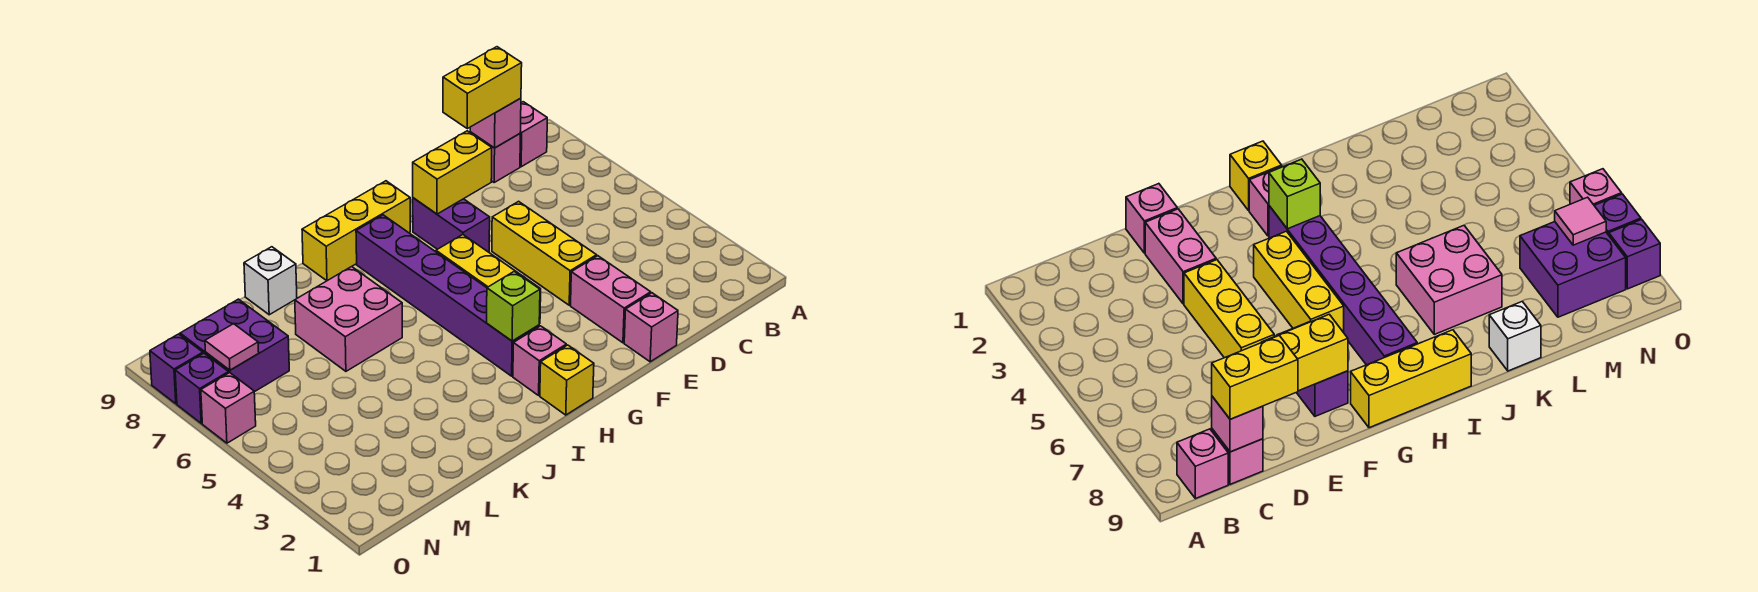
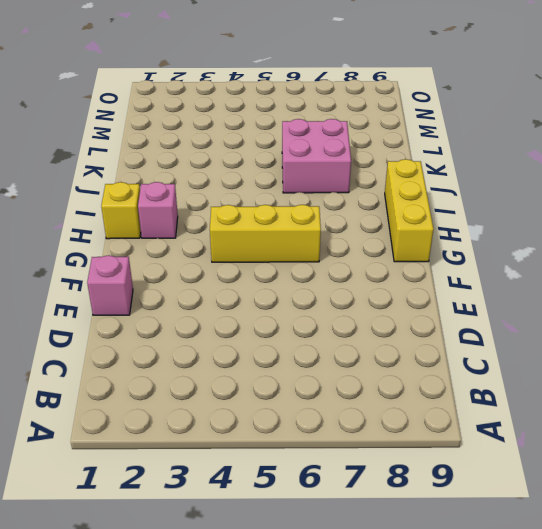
none -> pink 1x1 brick [520,102,547,167]
none -> pink 1x1 brick [470,132,520,182]
none -> pink 1x2 brick [571,256,651,343]

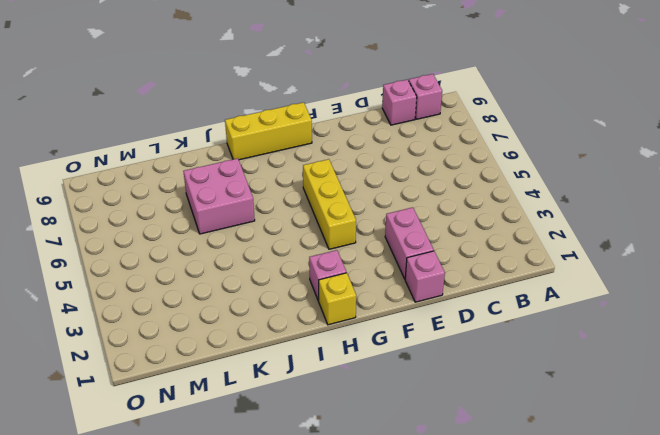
none -> yellow 1x3 brick [492,201,597,305]
none -> purple 1x2 brick [413,198,490,252]
none -> purple 1x6 brick [356,215,539,376]

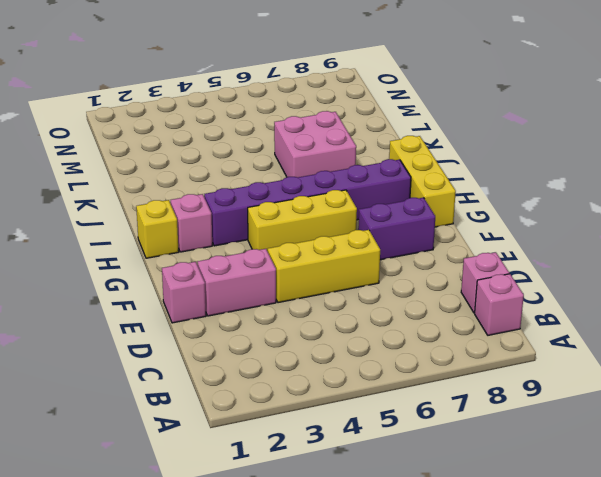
none -> white 1x1 brick [244,247,297,315]
none -> purple 2x2 brick [180,299,289,392]
none -> pink 1x1 brick [201,373,256,443]

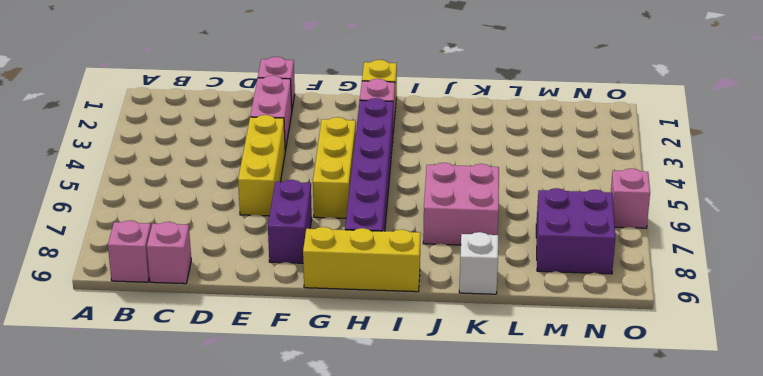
none -> purple 1x1 brick [175,353,229,423]
none -> purple 1x1 brick [150,334,203,404]
none -> pink 1x1 brick [470,98,521,148]

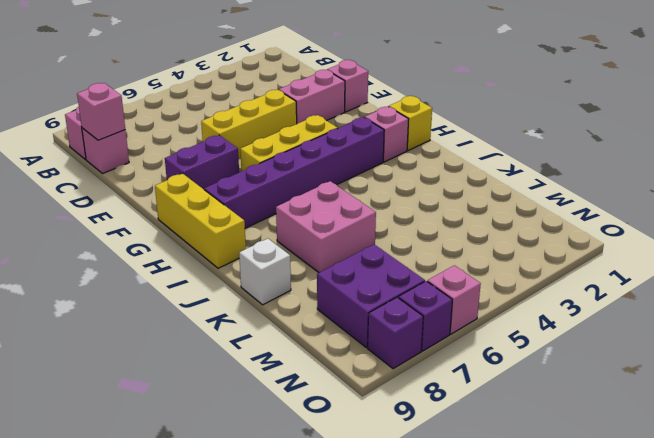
none -> yellow 1x2 brick [413,131,492,214]
none -> lime 1x1 brick [487,271,540,341]
none -> pink 1x1 tile [205,324,259,370]

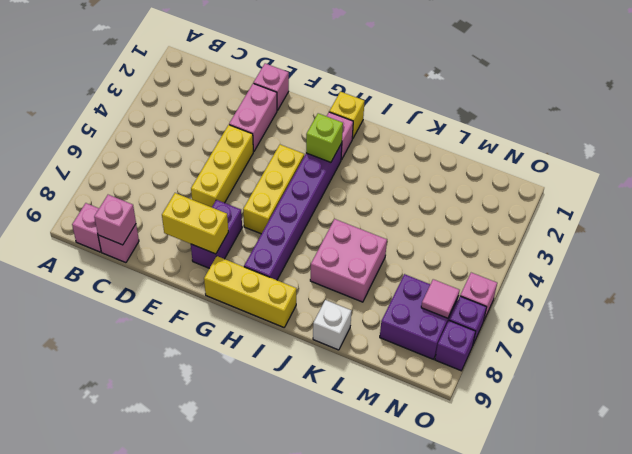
none -> yellow 1x2 brick [443,47,522,129]

